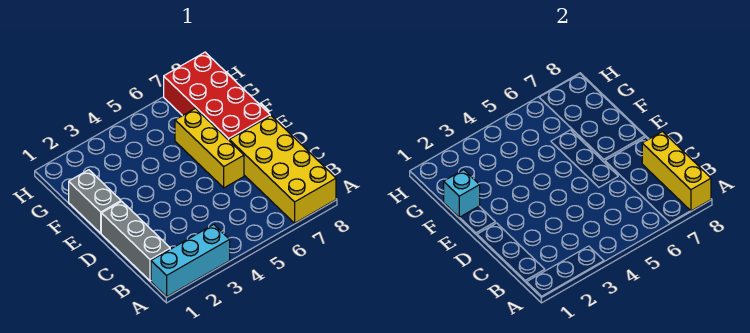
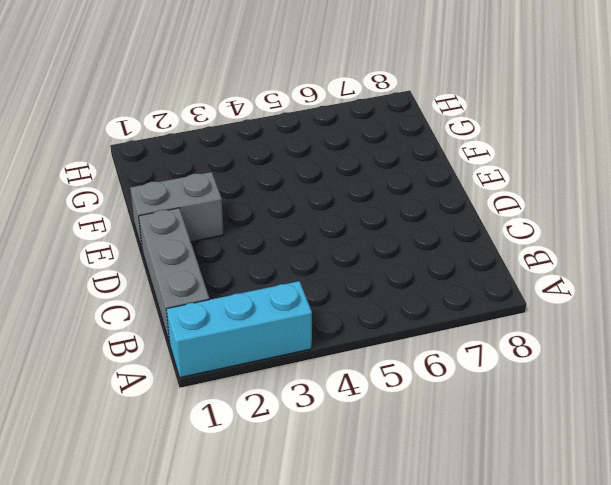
grey 1x2 brick [130,172,224,248] -> grey 1x2 brick turned to [69,170,121,233]
none -> yellow 2x4 brick [229,116,336,223]
none -> yellow 1x3 brick [175,108,244,188]

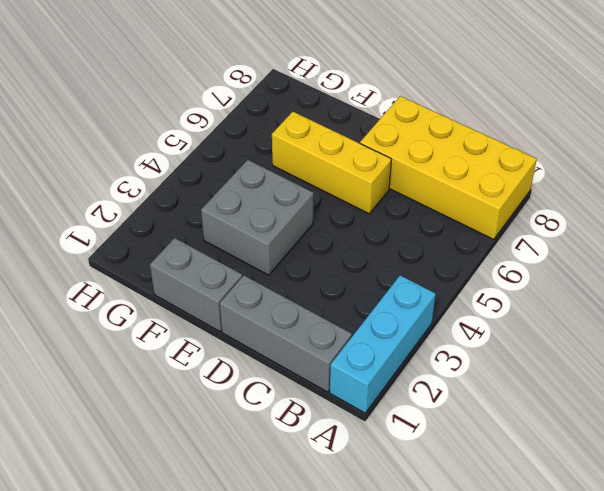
grey 2x2 brick [201,160,314,275] -> none
none -> red 2x4 brick [164,52,270,140]
none -> yellow 1x3 brick [642,132,711,211]

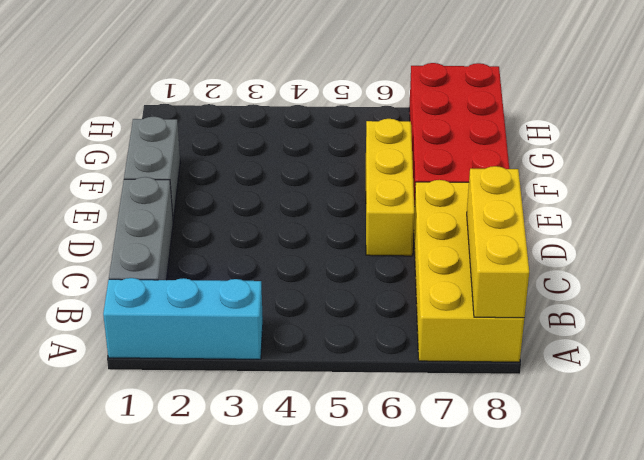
none -> cyan 1x1 brick [444,170,480,218]

